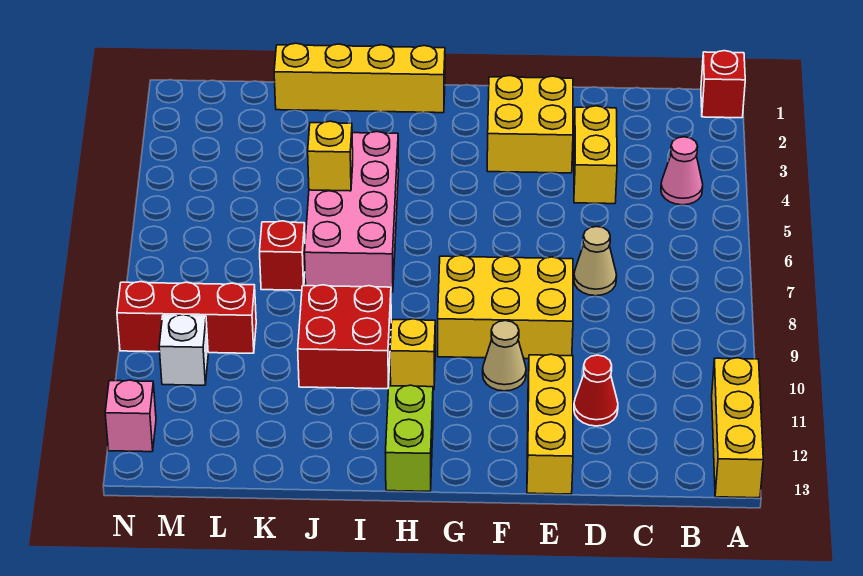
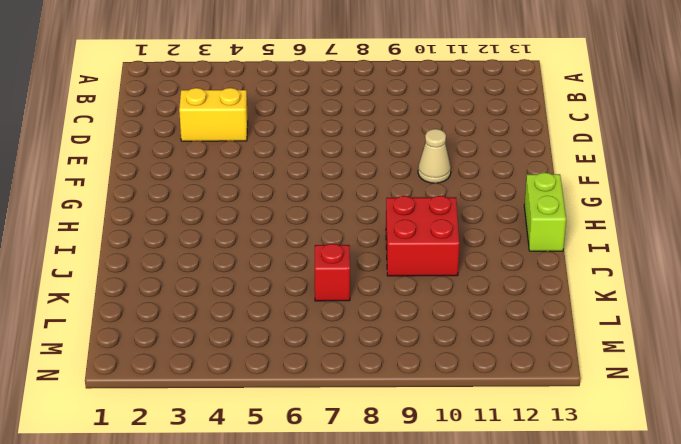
lime 1x2 brick [524,172,566,251] -> lime 1x2 brick turned to [385,385,433,491]
none -> red 1x1 brick [701,51,745,118]
none -> yellow 1x3 brick [712,358,763,498]
none -> pink 1x1 cone [661,137,703,205]

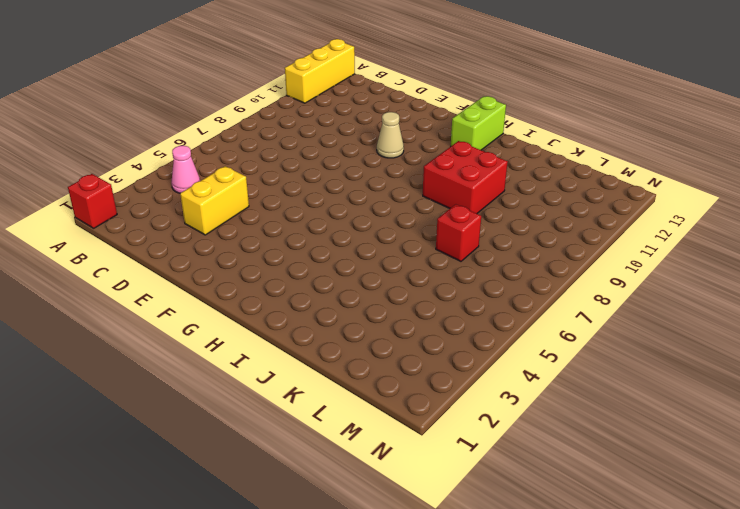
none -> tan 1x1 cone [574,227,617,296]
none -> red 1x1 cone [574,355,618,426]
none -> yellow 2x2 brick [487,76,573,173]

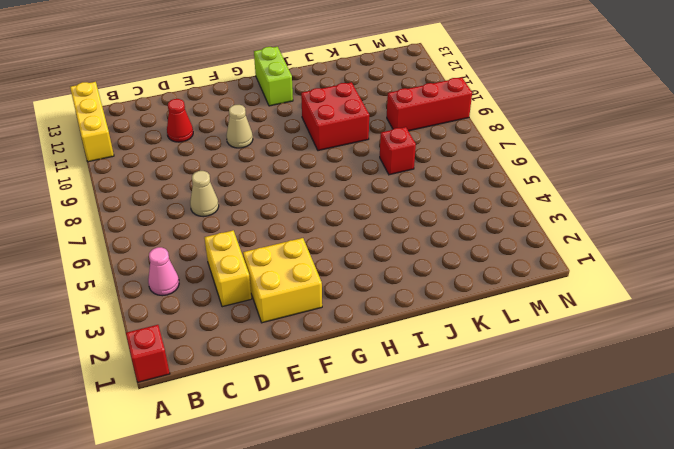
none -> yellow 2x3 brick [438,255,573,359]
none -> yellow 1x3 brick [527,354,573,494]
none -> yellow 1x4 brick [274,43,445,113]

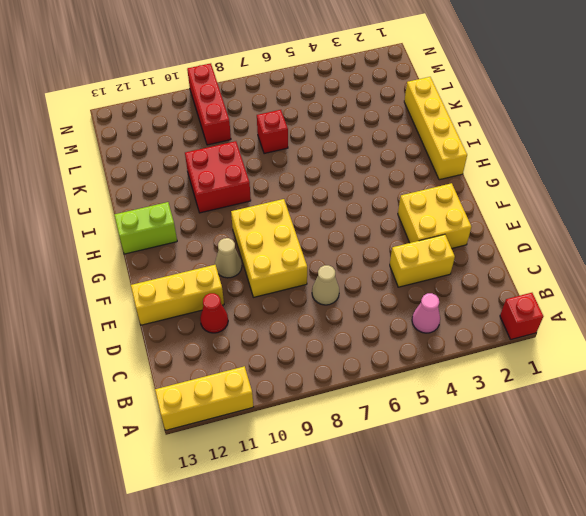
none -> yellow 1x1 brick [390,319,435,390]
none -> pink 2x4 brick [305,132,399,292]
none -> white 1x1 brick [159,315,208,385]

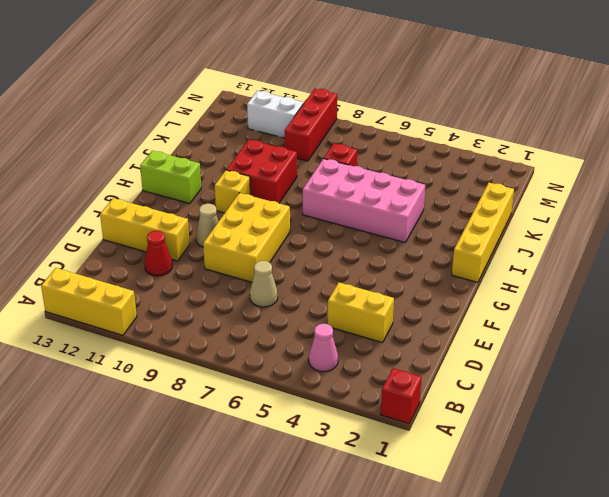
white 1x2 brick [247,91,304,138] -> white 1x1 brick [159,315,208,385]
none -> yellow 2x2 brick [487,76,573,173]
none -> pink 1x1 brick [105,380,156,452]
none -> yellow 1x1 brick [308,121,353,191]

